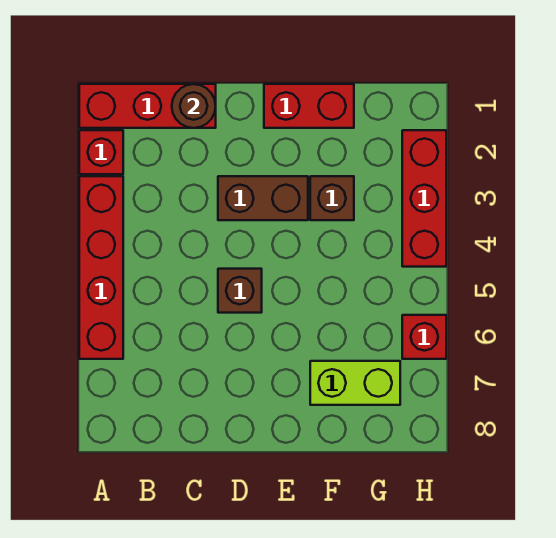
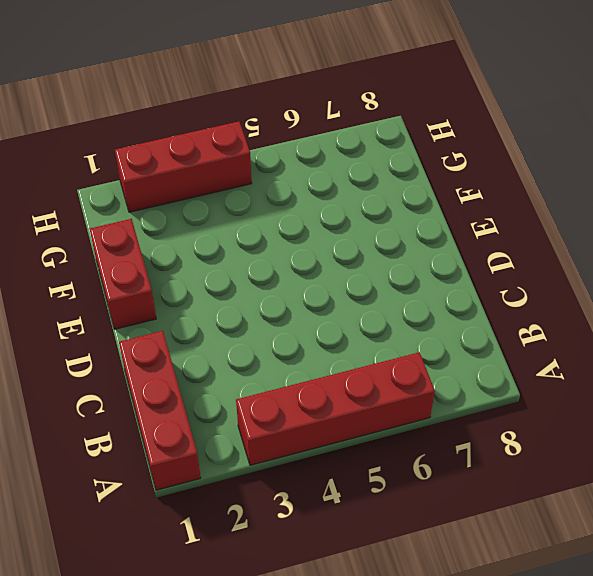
none -> red 1x1 brick [79,130,123,174]
none -> brown 1x2 brick [218,176,308,220]

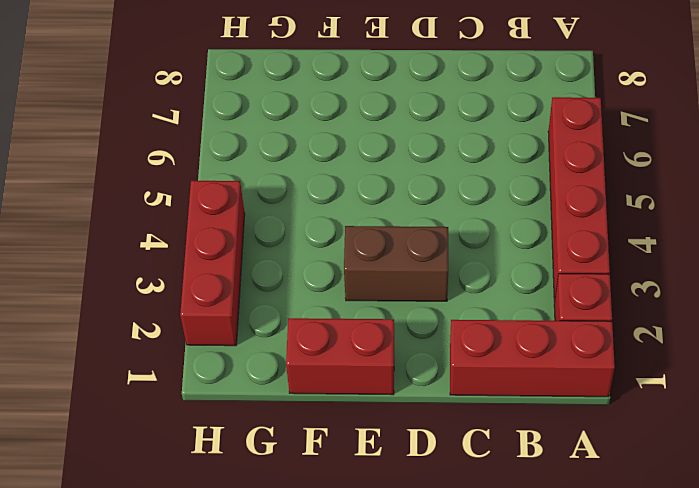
none -> brown 1x1 brick [218,269,262,313]
none -> brown 1x1 brick [310,176,354,220]

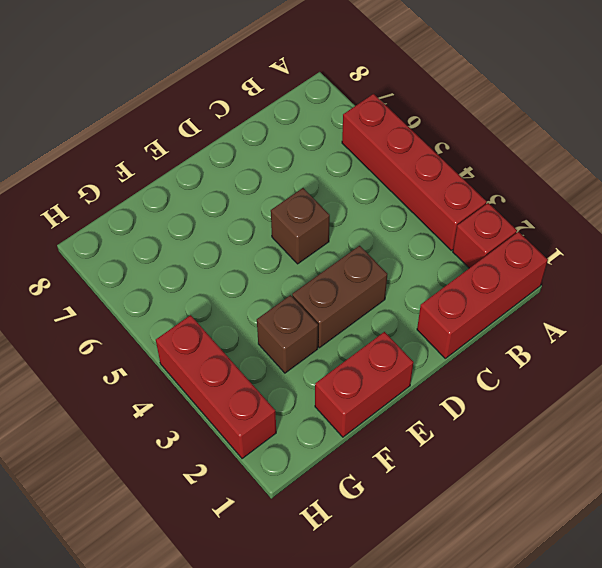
none -> lime 1x2 brick [310,361,400,405]
none -> red 1x1 brick [402,315,446,359]

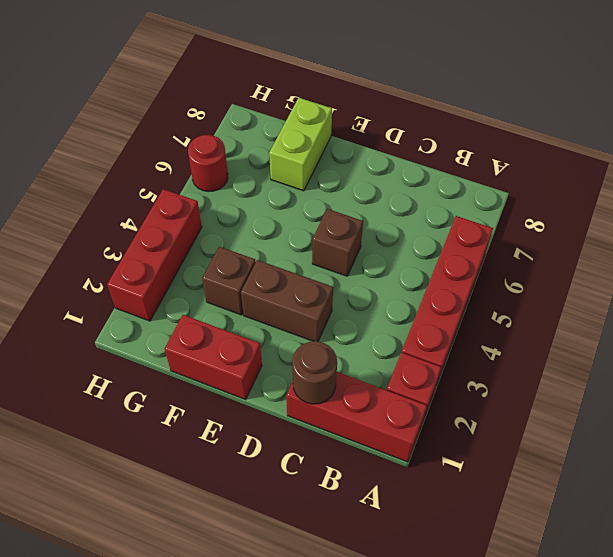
lime 1x2 brick [269,98,332,191] -> lime 1x2 brick turned to [310,361,400,405]
red 1x1 round brick [188,135,228,192] -> red 1x1 brick [402,315,446,359]

